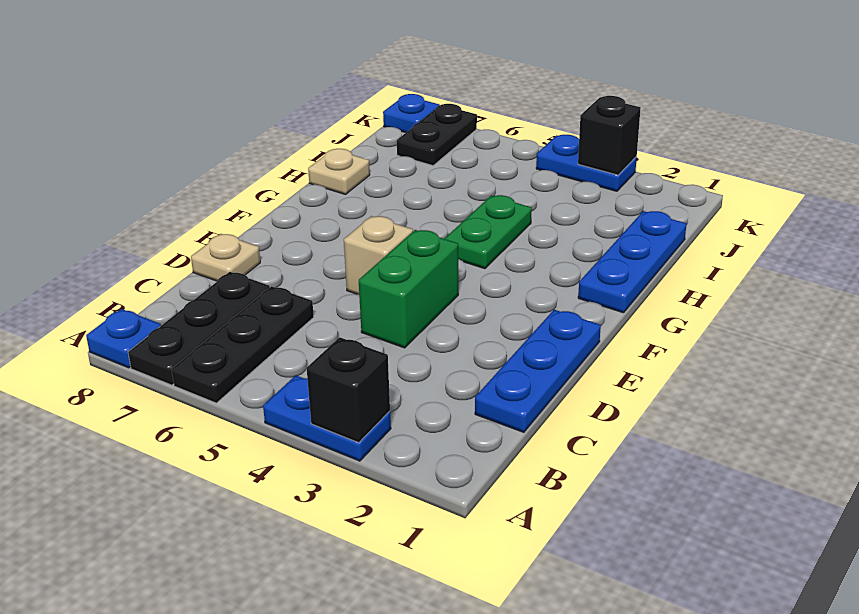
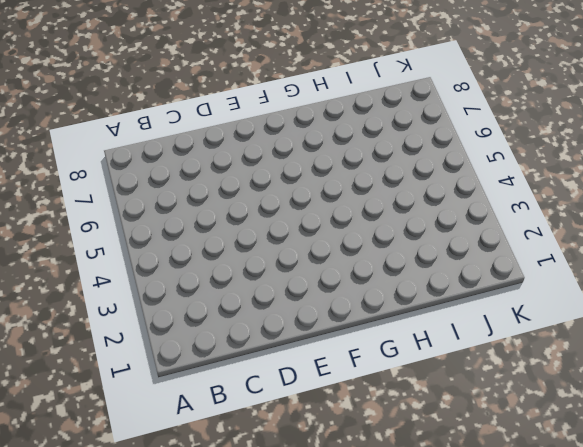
none -> blue 1x2 plate [263,375,391,461]
none -> black 1x3 plate [172,286,314,403]
none -> black 1x3 plate [128,272,270,385]

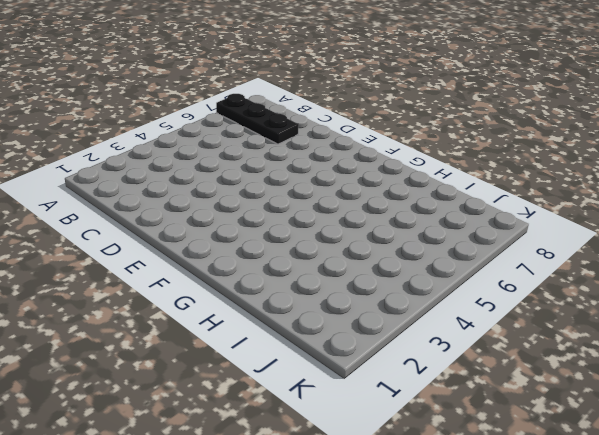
none -> blue 1x2 plate [263,375,391,461]
none -> black 1x3 plate [172,286,314,403]
none -> blue 1x1 plate [86,309,161,368]

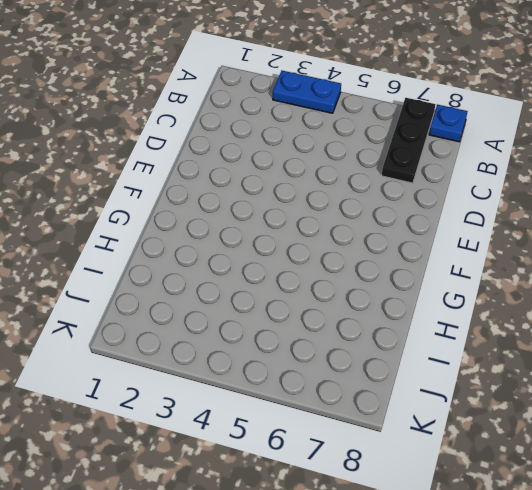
none -> black 1x3 plate [172,286,314,403]
none -> blue 1x3 plate [475,310,601,432]
none -> green 1x2 brick [359,230,458,348]

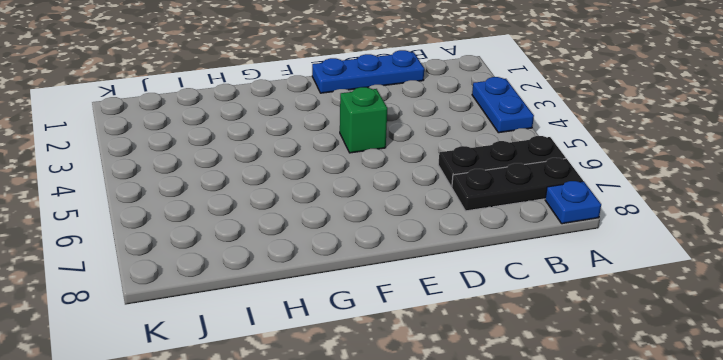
green 1x1 brick [340,87,387,153] -> green 1x2 brick [359,230,458,348]
none -> tan 1x1 plate [191,234,260,281]
none -> tan 1x1 brick [344,216,413,295]
none -> blue 1x3 plate [578,211,686,313]

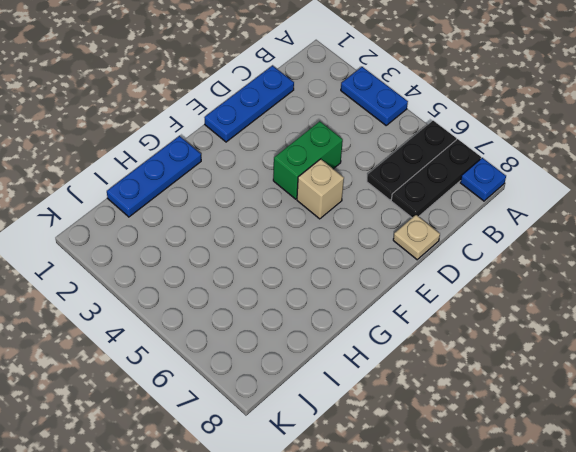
none -> green 1x2 plate [444,195,532,269]
none -> tan 1x1 plate [308,149,370,194]
none -> black 1x2 plate [397,104,477,166]

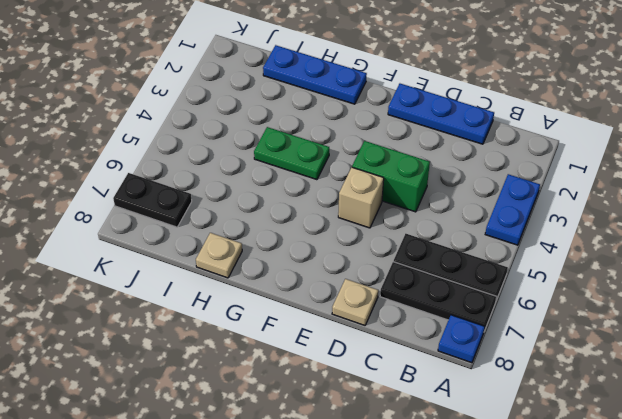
none -> blue 1x2 plate [536,135,637,191]
none -> blue 1x1 plate [383,94,439,133]
none -> black 1x1 brick [307,337,390,443]

